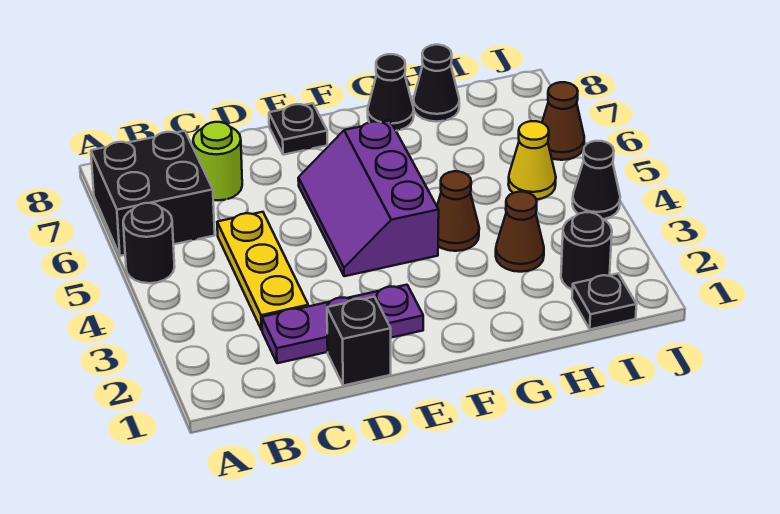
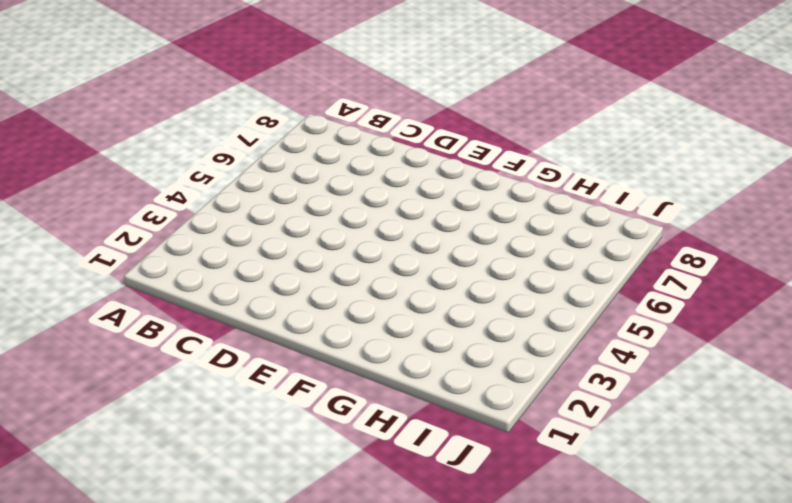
none -> black 1x1 round brick [123,203,175,283]
none -> black 2x2 brick [91,131,215,256]
none -> purple 1x3 plate [262,285,423,363]

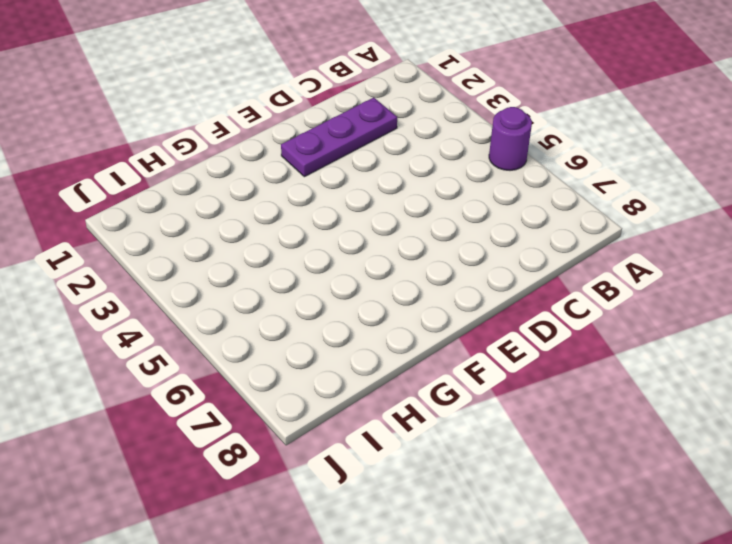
purple 1x1 round brick [489,107,532,170] -> black 1x1 round brick [123,203,175,283]
none -> black 2x2 brick [91,131,215,256]
none -> yellow 1x3 plate [217,212,308,330]
none -> lime 1x1 round brick [193,122,242,200]

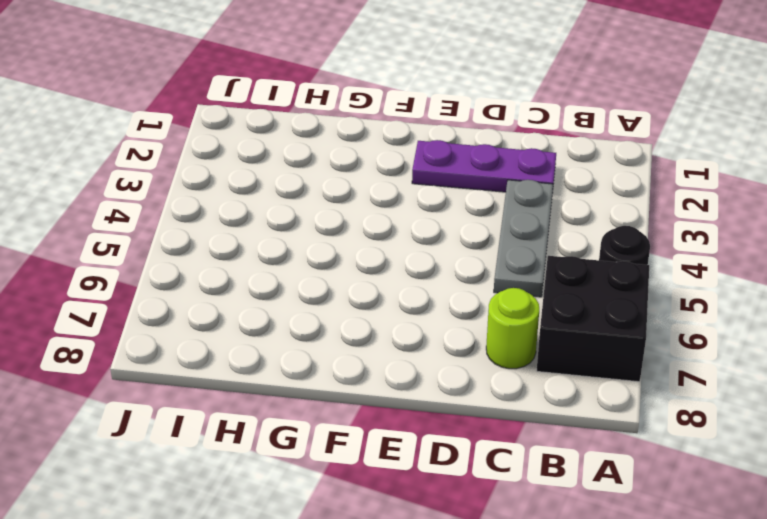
grey 1x3 plate [494,180,553,297] -> yellow 1x3 plate [217,212,308,330]
none -> black 1x1 brick [327,297,391,386]
none -> purple 2x3 slope [298,121,439,276]
none -> black 1x1 plate [269,103,328,155]

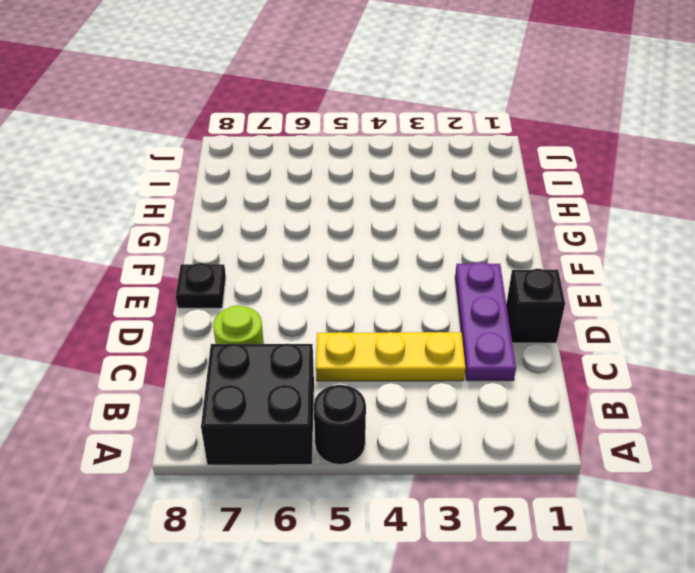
none -> purple 2x3 slope [298,121,439,276]
none -> brown 1x1 cone [437,171,479,251]
none -> black 1x1 cone [368,54,414,131]

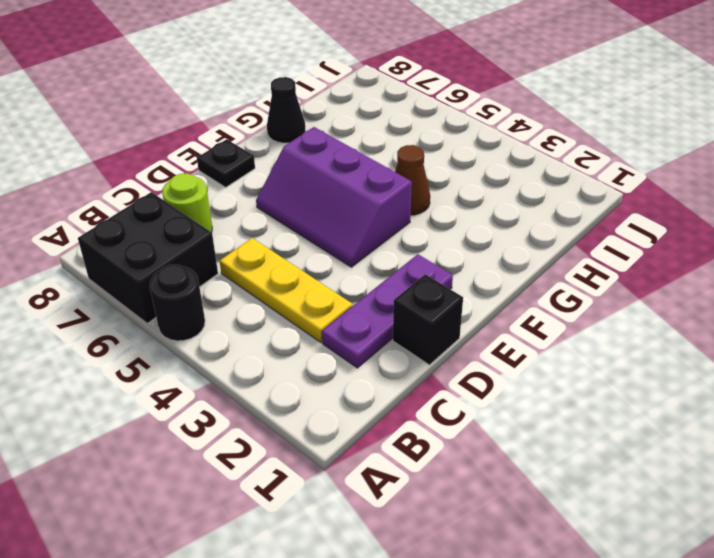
none -> brown 1x1 cone [496,192,544,272]
none -> black 1x1 cone [413,45,459,122]
none -> black 1x1 plate [572,274,637,329]

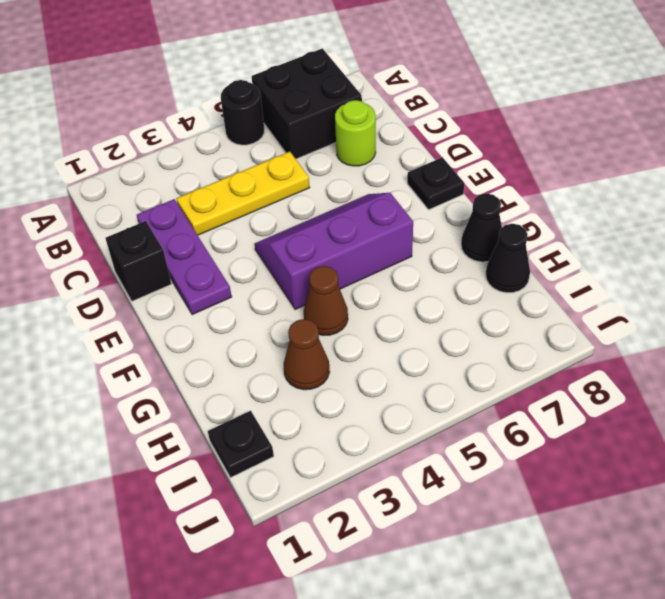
none -> black 1x1 round brick [561,212,612,290]
none -> yellow 1x1 cone [508,121,556,199]
none -> black 1x1 cone [572,141,620,219]

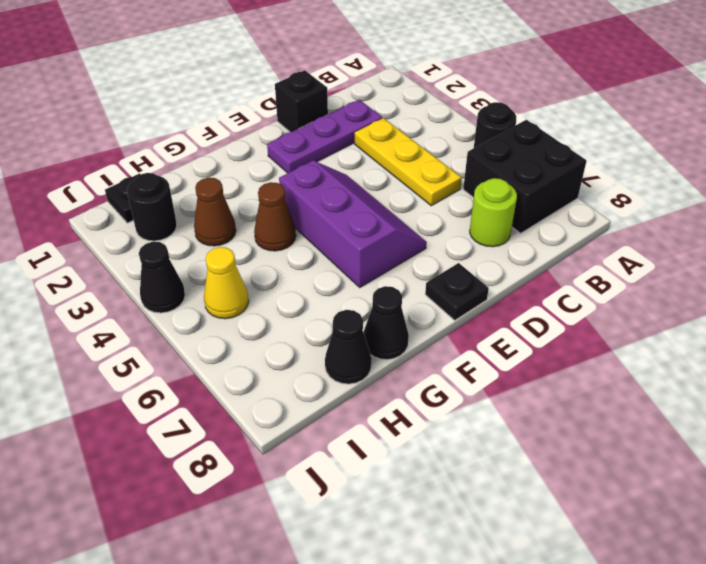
none -> brown 1x1 cone [542,82,584,160]

